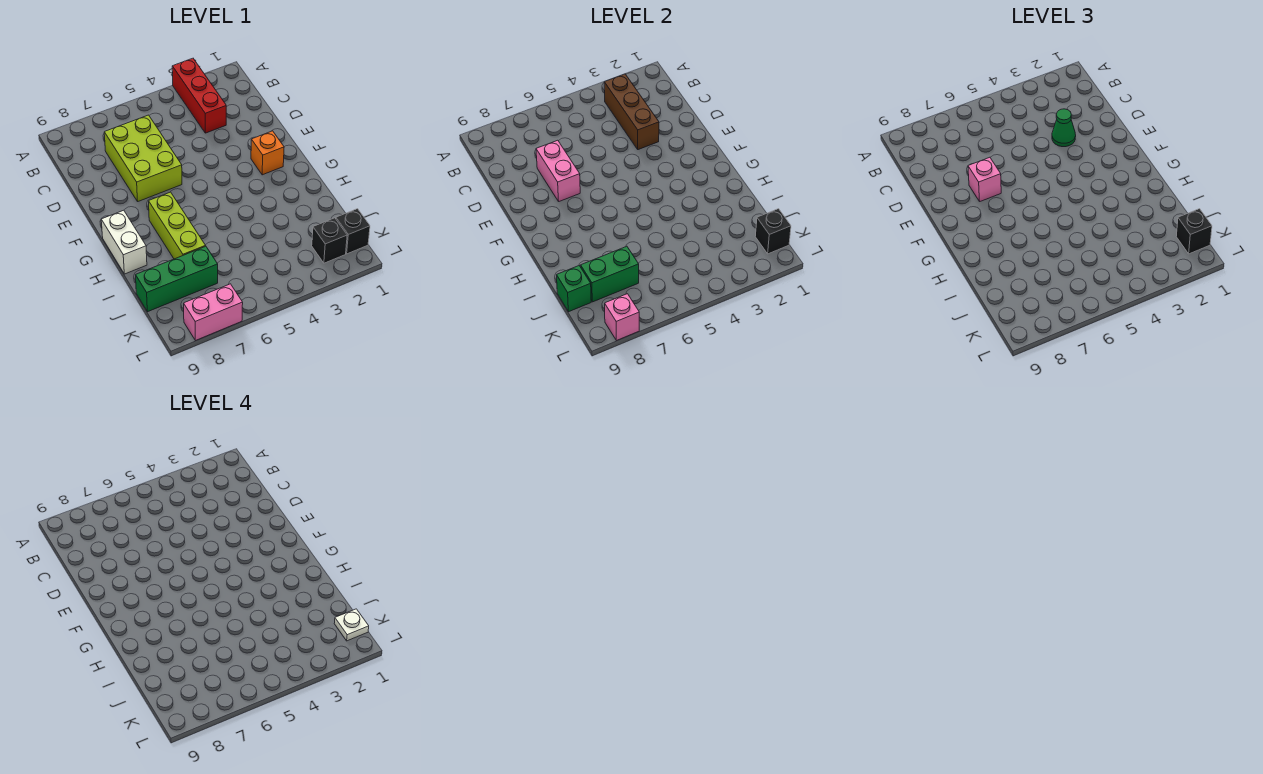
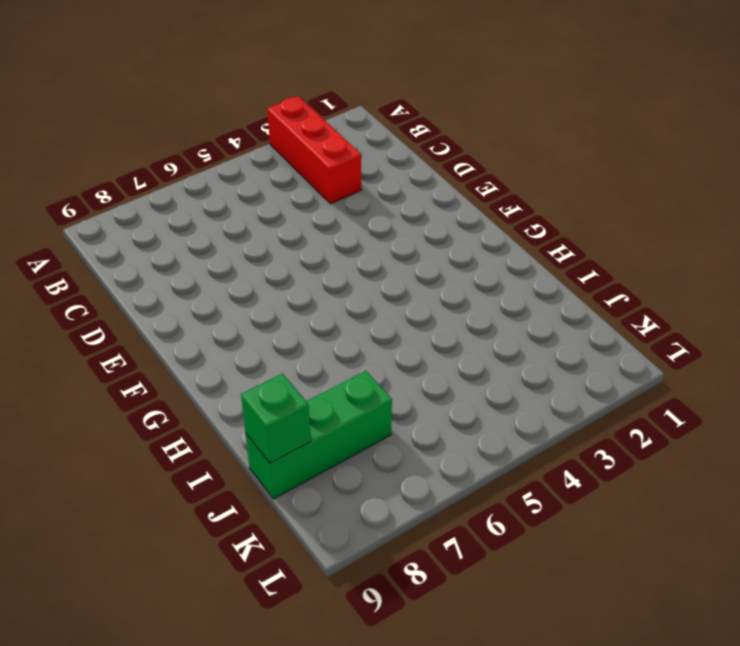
none -> lime 2x3 brick [104,115,182,201]
none -> orange 1x1 brick [251,131,284,175]
none -> lime 1x3 brick [149,192,205,259]

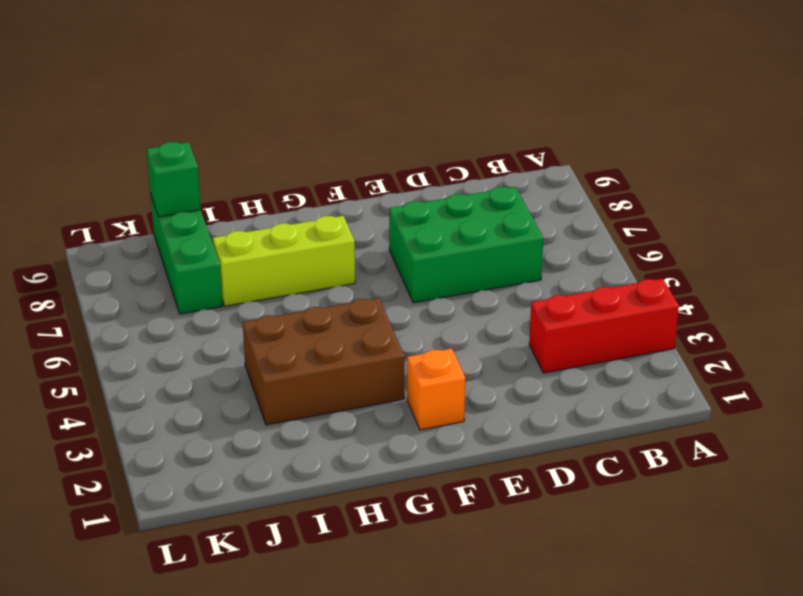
green 2x3 brick [389,187,543,303] -> lime 2x3 brick [104,115,182,201]
brown 2x3 brick [243,298,404,425] -> none
none -> white 1x2 brick [101,210,147,274]
none -> black 1x1 brick [336,209,370,254]
none -> black 1x1 brick [312,218,347,263]

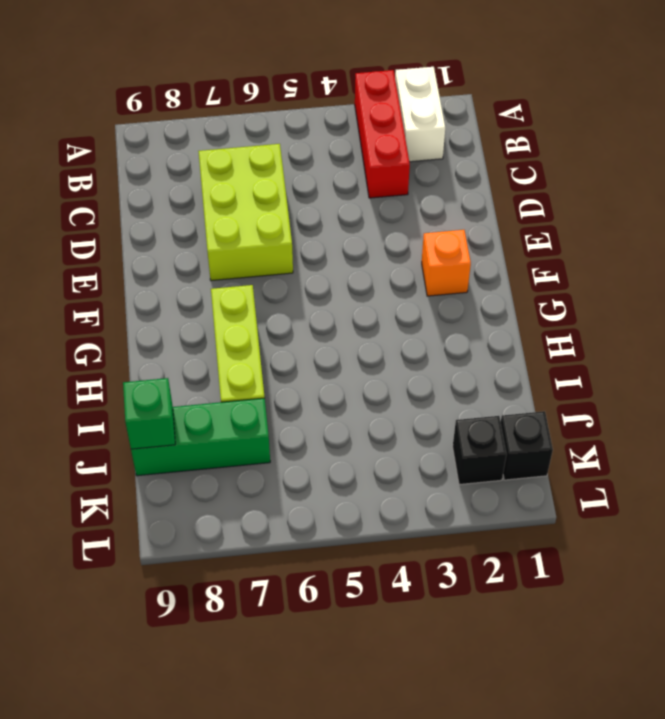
white 1x2 brick [395,67,445,162] -> white 1x2 brick moved to [101,210,147,274]
none -> pink 1x2 brick [184,284,243,341]
none -> brown 1x3 brick [604,74,659,150]
none -> pink 1x2 brick [536,140,580,201]

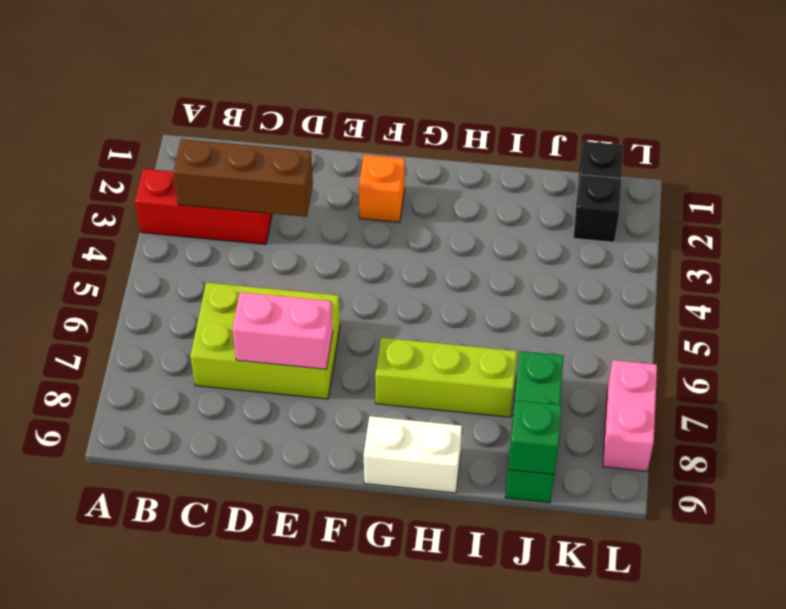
none -> green 1x2 brick [581,246,639,302]
none -> black 1x1 brick [755,209,791,254]
none -> pink 1x1 brick [605,294,639,341]

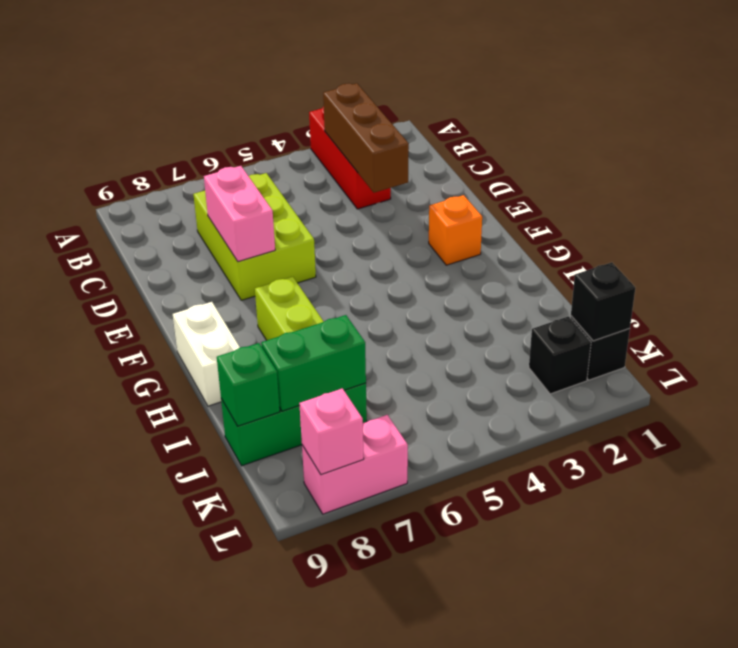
none -> green 1x1 cone [1052,109,1076,147]
none -> pink 1x1 brick [968,157,1001,201]
none -> black 1x1 brick [1176,209,1212,254]

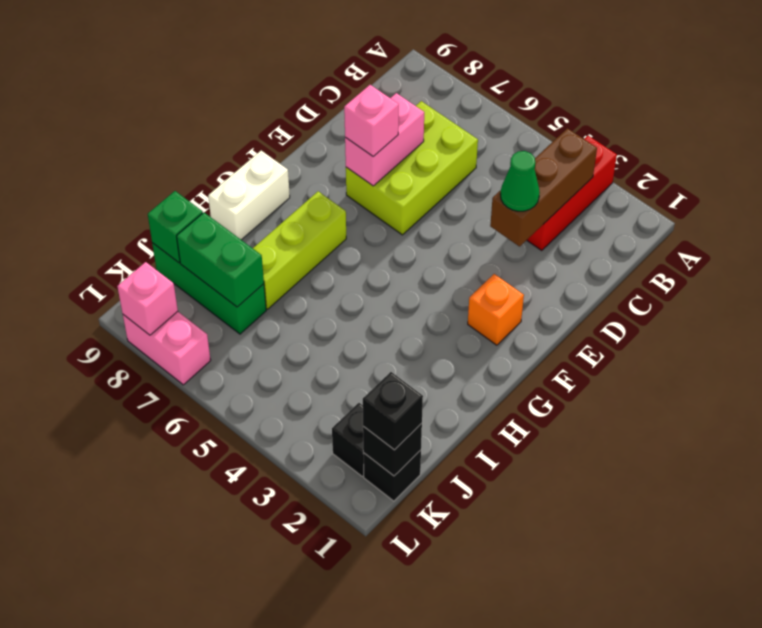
none -> white 1x1 plate [334,609,369,641]

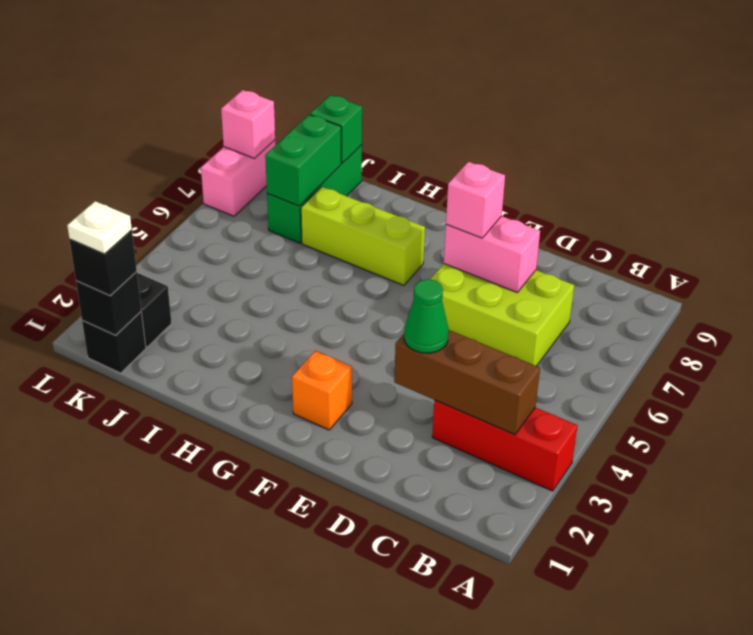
none -> white 1x2 brick [101,210,147,274]

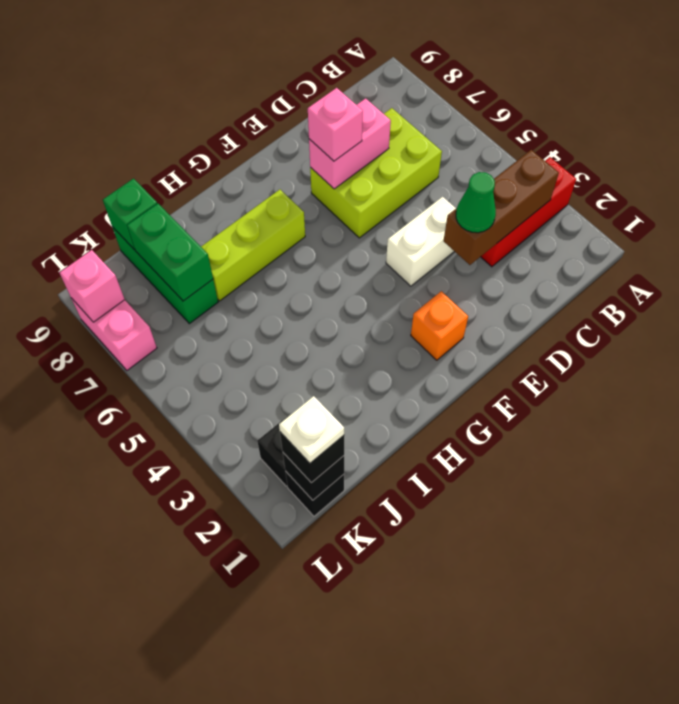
white 1x2 brick [386,197,456,286] -> white 1x2 brick moved to [101,210,147,274]

